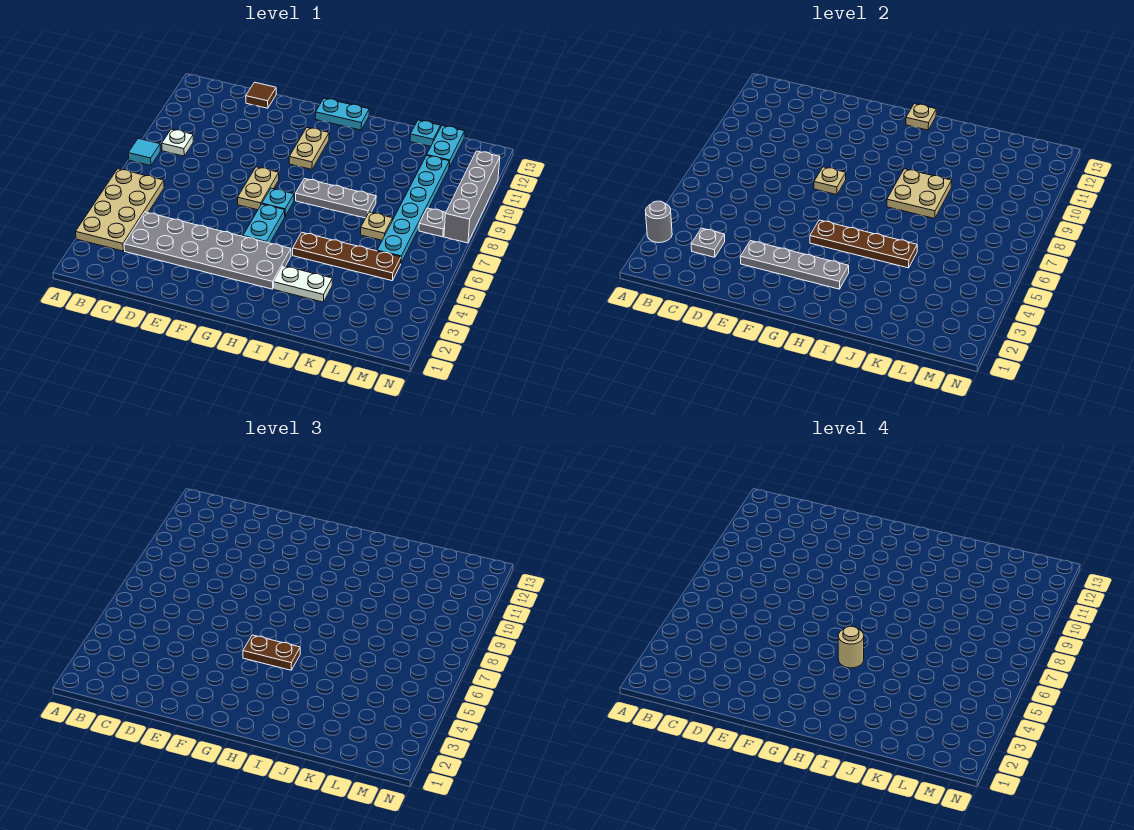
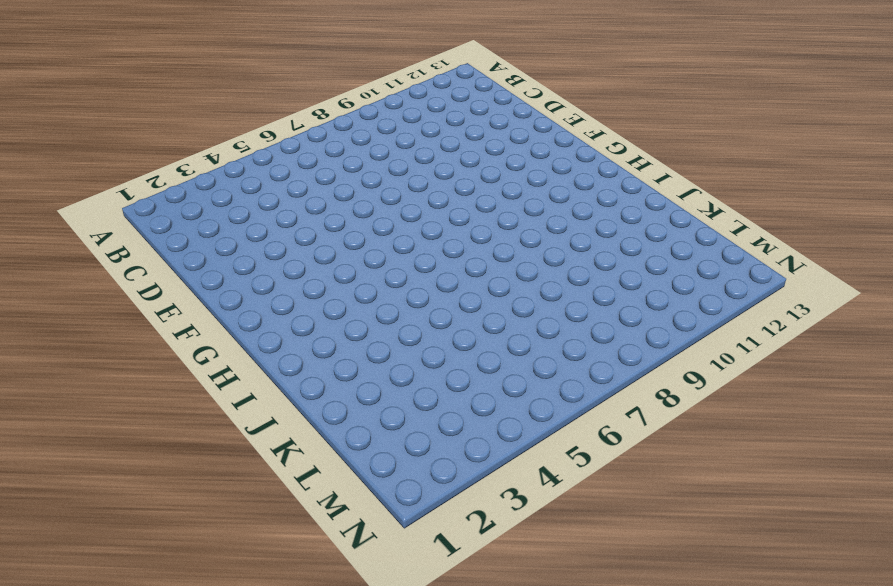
none -> tan 2x4 plate [76,169,164,251]
none -> cyan 1x1 tile [128,139,160,166]
none -> white 1x1 plate [162,129,193,156]

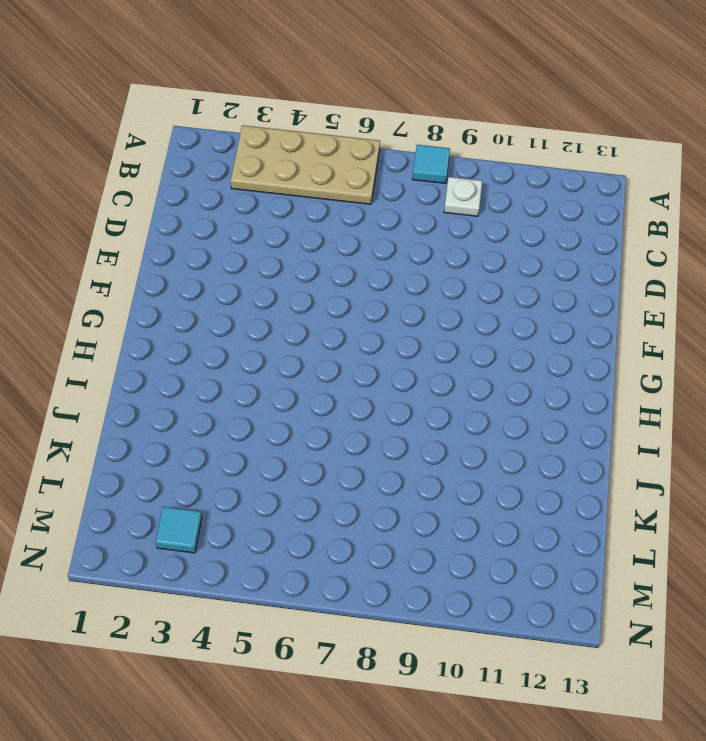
cyan 1x1 tile [156,507,202,553] -> none
none -> grey 2x6 plate [124,212,291,289]
none -> brown 1x1 tile [246,82,276,108]
none -> tan 1x2 plate [238,167,279,210]

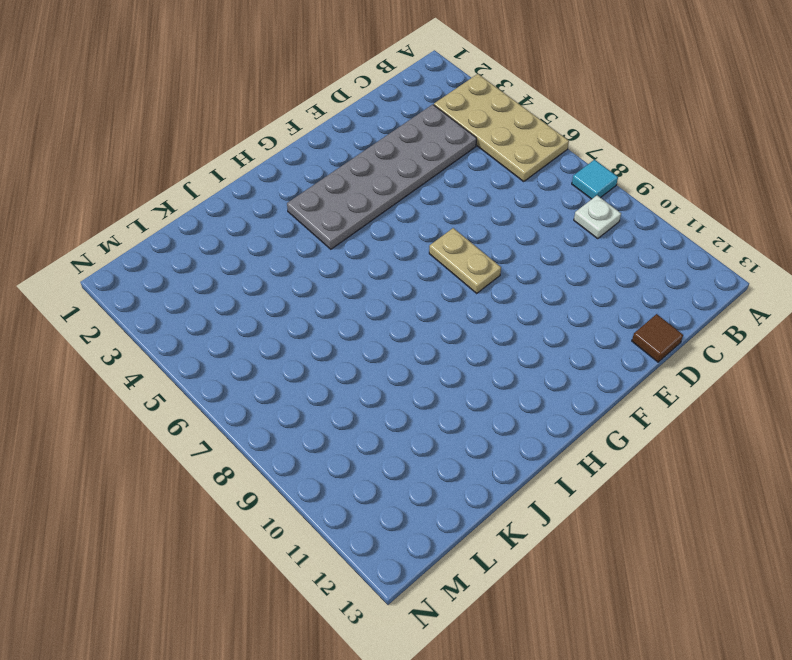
none -> cyan 1x2 plate [243,204,285,243]
none -> cyan 1x1 plate [262,188,294,216]
none -> tan 1x2 plate [289,128,329,169]

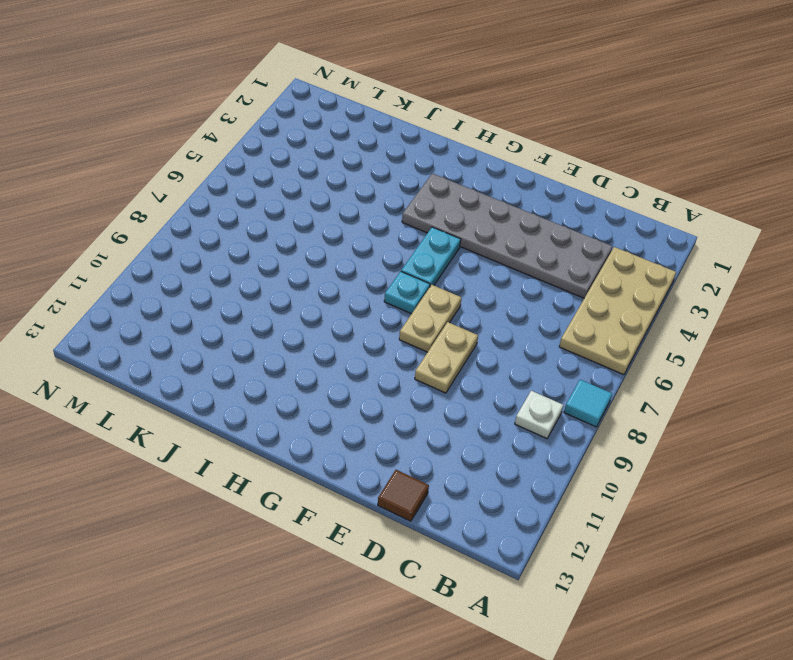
tan 1x2 plate [415,322,478,393] -> tan 1x2 plate moved to [289,128,329,169]
none -> cyan 1x2 plate [315,98,369,130]
none -> grey 1x3 plate [296,179,376,218]
none -> white 1x2 plate [274,266,332,302]

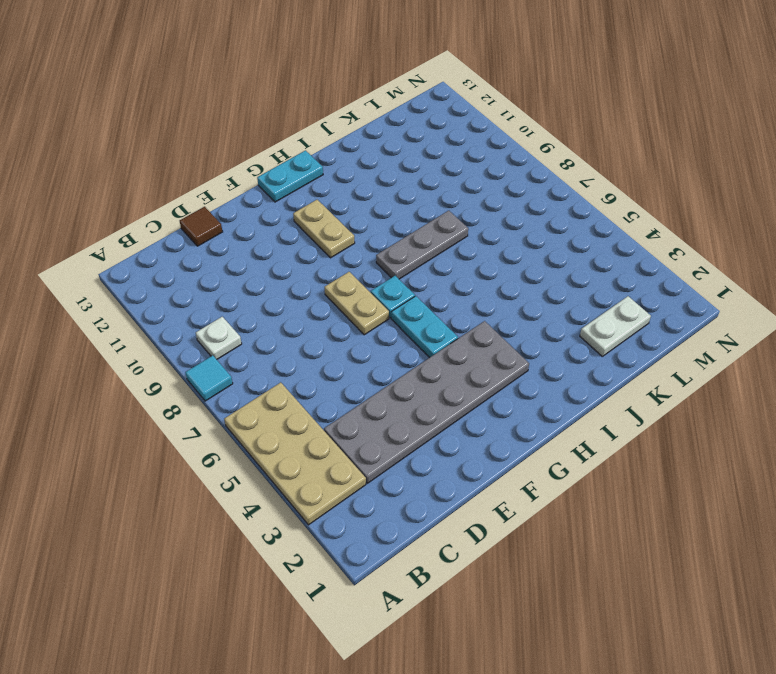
white 1x2 plate [580,296,651,356] -> white 1x2 plate moved to [274,266,332,302]
none -> brown 1x4 plate [293,233,401,281]
none -> tan 1x1 plate [361,212,393,240]
none -> cyan 1x1 plate [410,120,441,146]

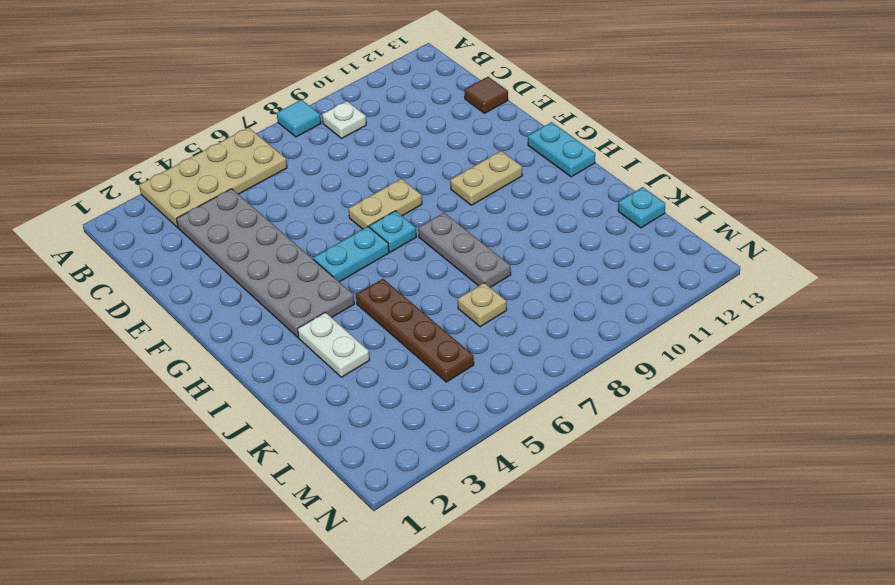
none -> cyan 1x6 plate [377,155,449,263]
none -> cyan 1x2 plate [427,126,465,167]
none -> grey 1x1 plate [419,208,446,237]

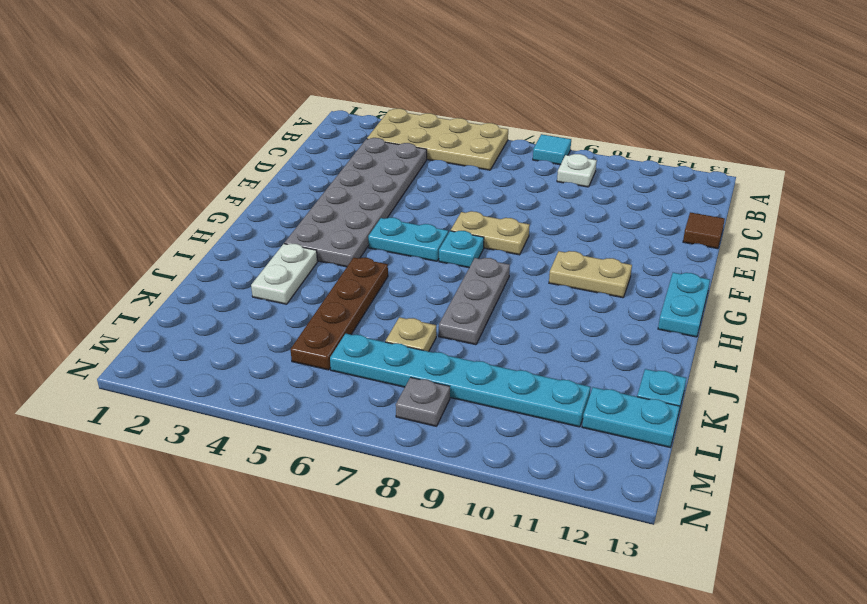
none -> grey 1x4 brick [444,151,500,243]
none -> grey 1x1 round brick [645,201,672,243]
none -> grey 1x1 plate [691,228,725,257]

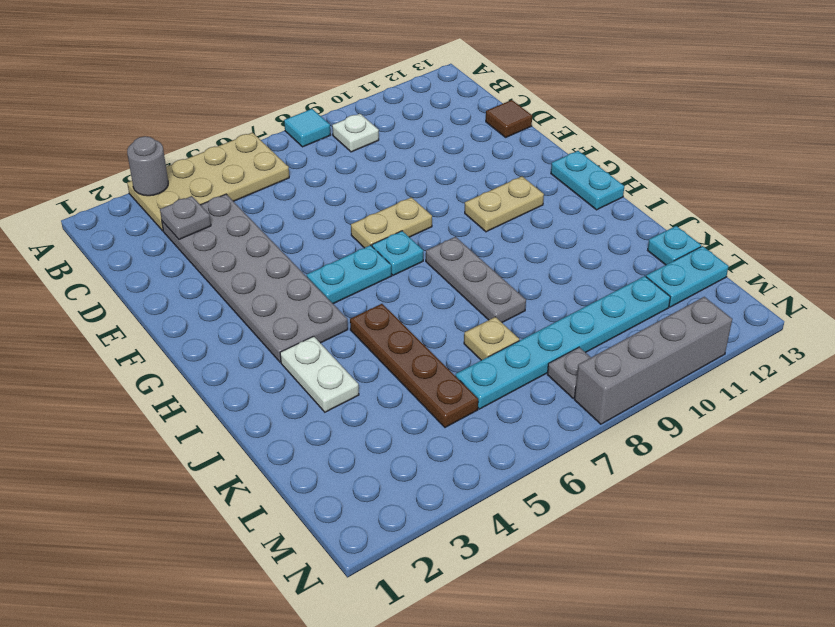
none -> grey 1x4 plate [740,241,849,289]
none -> tan 1x1 plate [814,167,846,195]
none -> brown 1x4 plate [810,220,917,268]

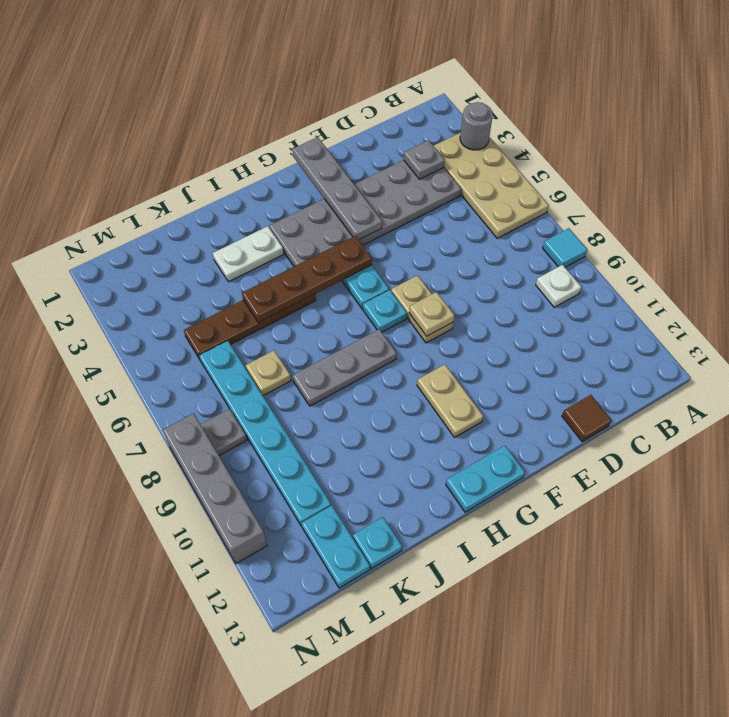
grey 1x4 plate [293,137,382,240] -> grey 1x4 plate turned to [740,241,849,289]
none -> tan 1x1 plate [906,104,936,130]
none -> tan 2x2 plate [887,169,952,219]
none -> brown 1x2 plate [243,635,300,670]

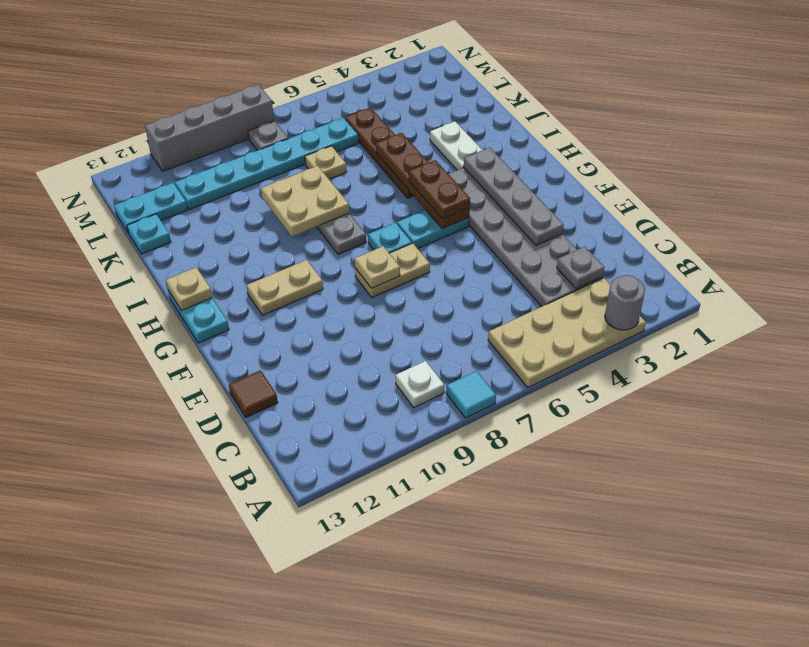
none -> tan 1x1 round brick [838,626,864,668]

